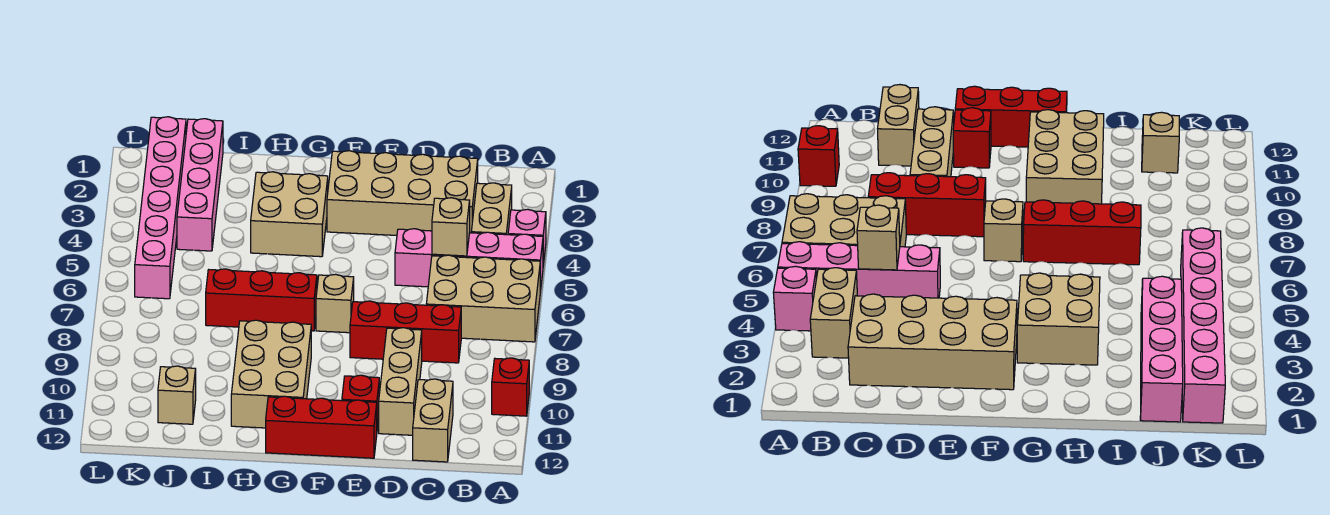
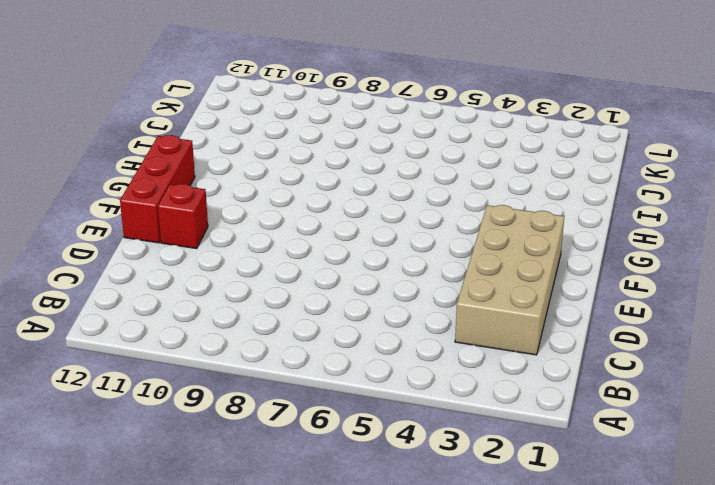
none -> pink 1x1 brick [508,209,546,265]
none -> pink 1x4 brick [395,229,543,292]
none -> tan 2x3 brick [426,255,540,342]

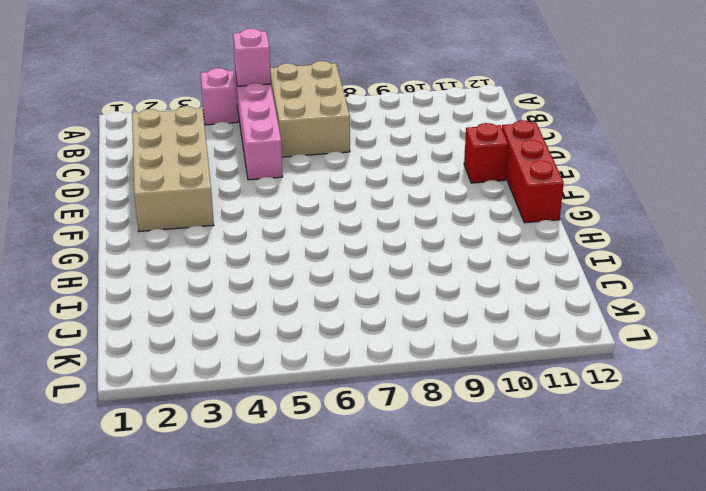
pink 1x1 brick [233,29,271,86] -> none
none -> red 1x1 brick [492,358,529,416]
none -> tan 1x2 brick [471,183,512,235]
none -> red 1x3 brick [350,301,461,363]

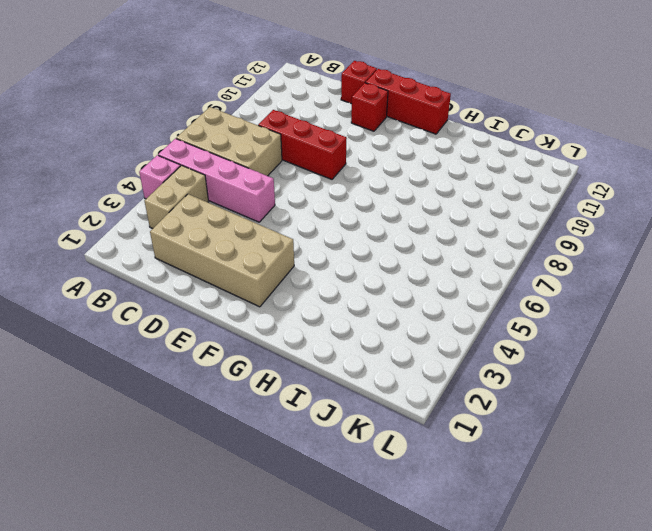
red 1x1 brick [341,61,377,104] -> red 1x1 brick moved to [492,358,529,416]
none -> tan 1x2 brick [413,379,453,462]
none -> tan 1x3 brick [379,328,422,435]
none -> tan 1x1 brick [316,274,354,333]

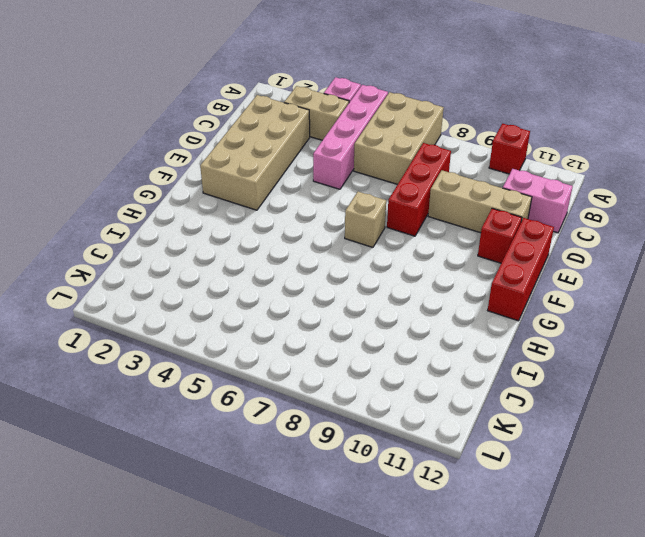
pink 1x2 brick [503,169,573,233] -> tan 1x2 brick [413,379,453,462]
none -> tan 2x2 brick [251,172,328,257]
none -> red 1x3 brick [206,269,317,331]
none -> tan 2x3 brick [231,320,311,428]

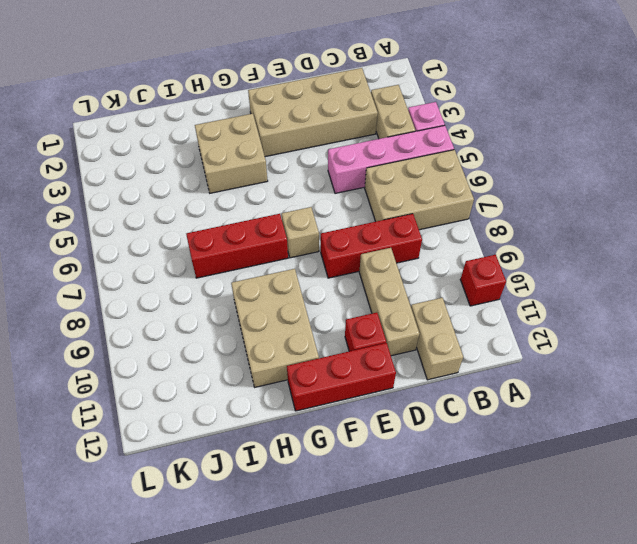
none -> pink 1x4 brick [177,119,223,251]
none -> tan 1x1 brick [158,366,196,424]
none -> pink 1x6 brick [135,117,186,299]

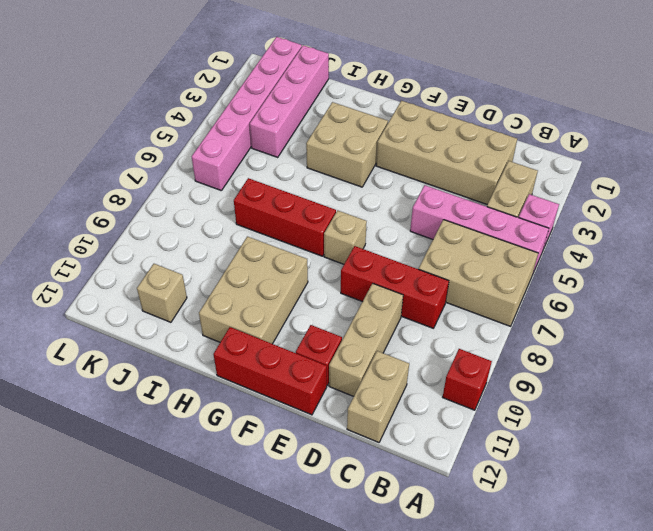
none -> tan 1x1 brick [432,198,470,256]

